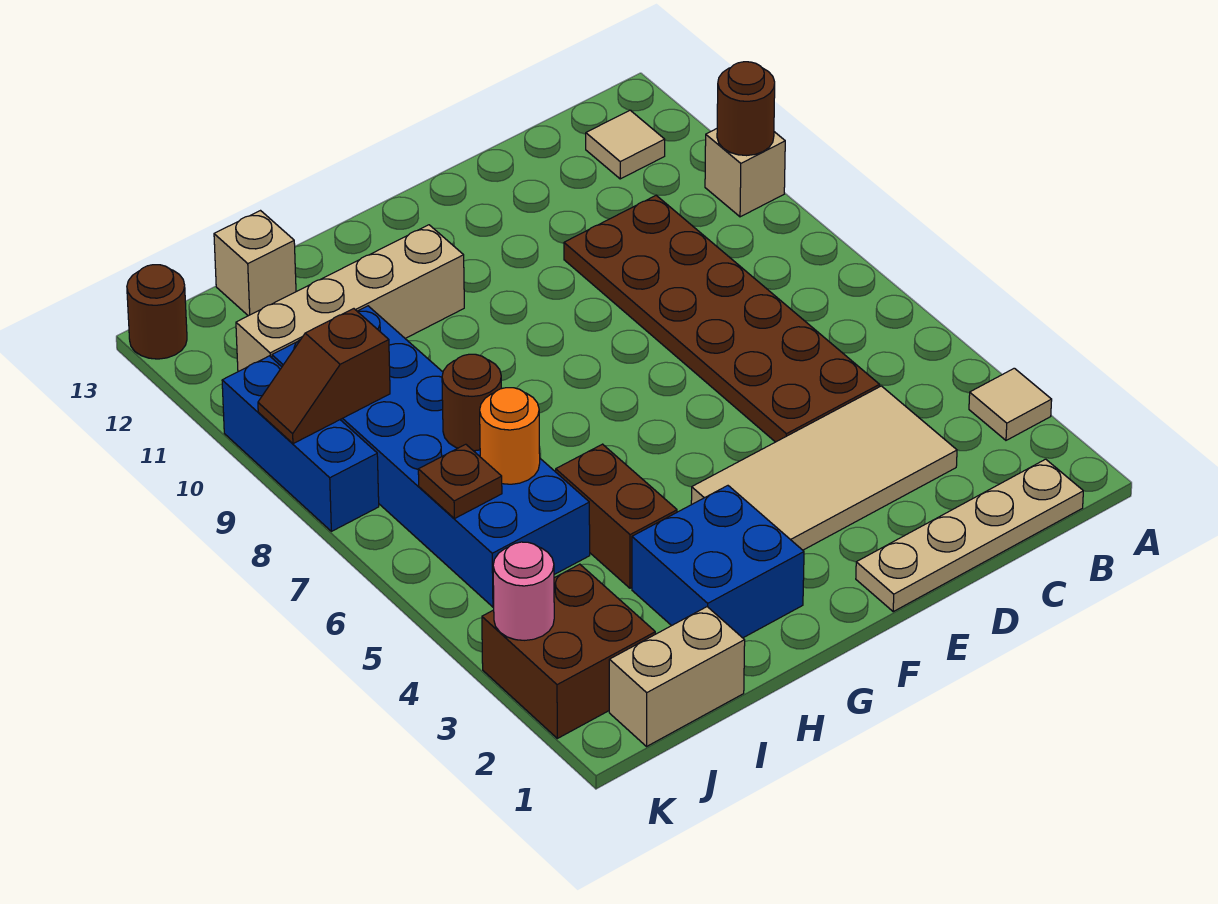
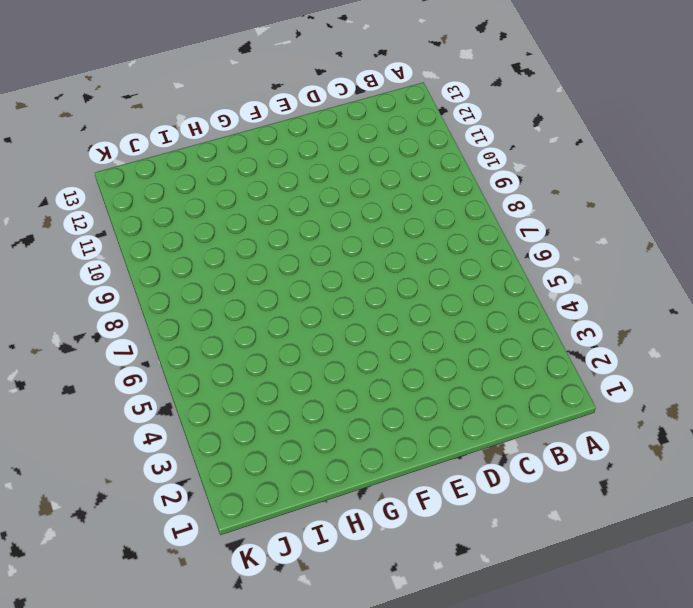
none -> tan 1x1 tile [969,368,1052,440]
none -> tan 1x1 brick [705,129,785,217]
none -> tan 1x4 plate [856,459,1083,612]

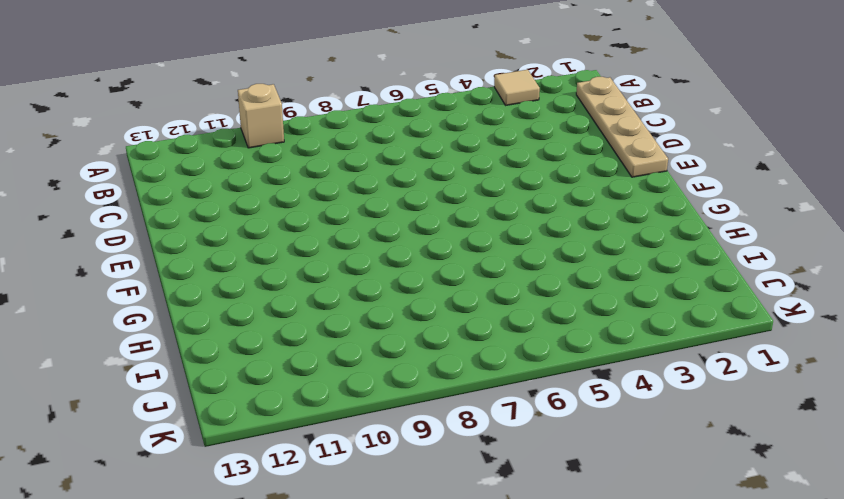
none -> tan 1x1 tile [586,110,665,179]
none -> tan 2x4 tile [691,386,957,550]
none -> brown 2x6 plate [564,196,880,442]

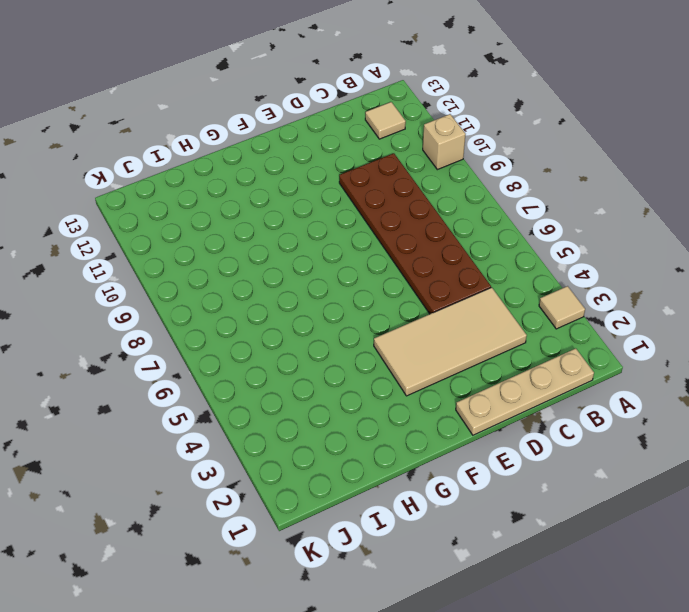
none -> blue 2x2 brick [632,486,804,638]
none -> tan 1x4 brick [236,225,464,372]
none -> brown 1x2 brick [556,444,677,588]

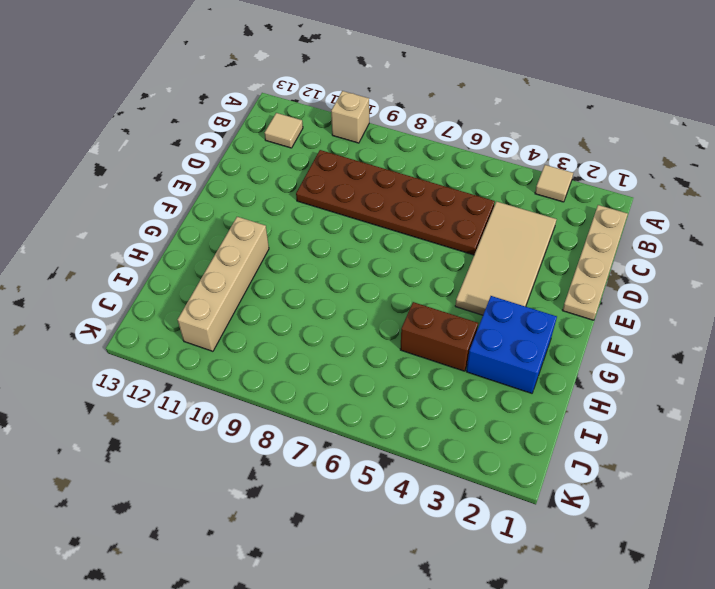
none -> tan 1x2 brick [609,607,745,746]
none -> blue 2x6 brick [272,306,590,607]
none -> tan 1x1 brick [214,211,296,316]

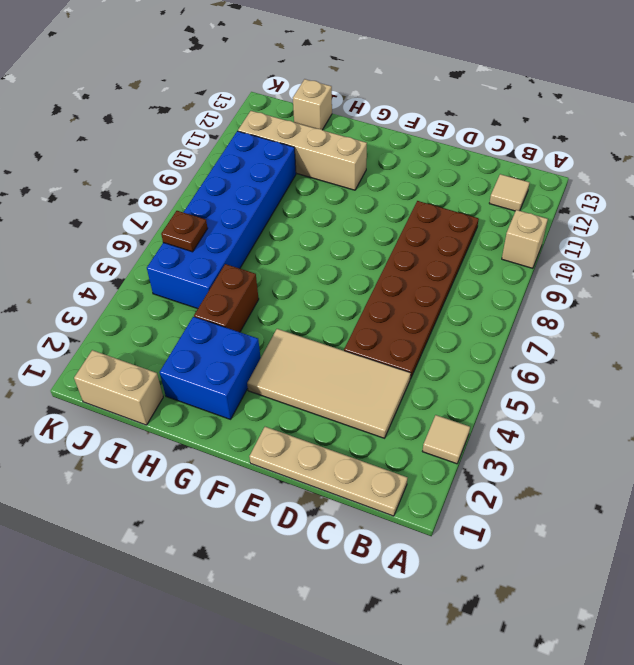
none -> brown 2x2 brick [482,564,655,738]
none -> blue 1x3 brick [222,356,379,531]
none -> brown 1x1 round brick [127,265,187,359]

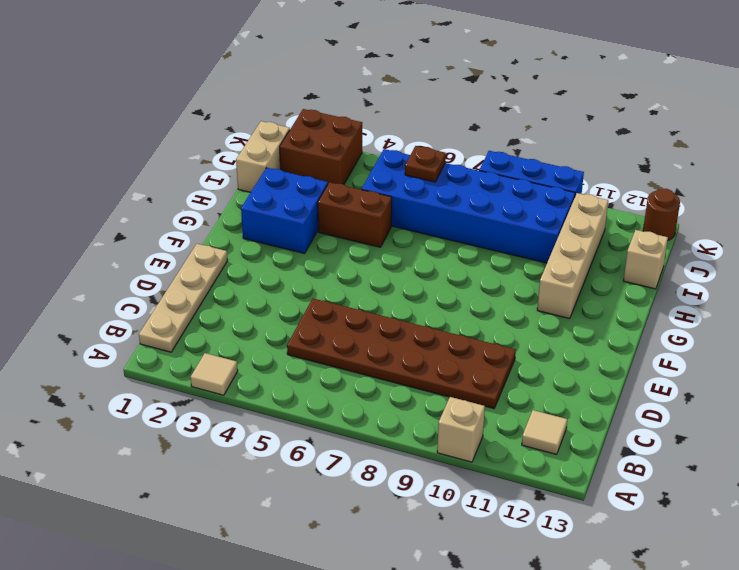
none -> tan 2x4 tile [691,386,957,550]
none -> brown 1x1 round brick [717,62,775,156]
none -> orange 1x1 round brick [480,388,540,484]

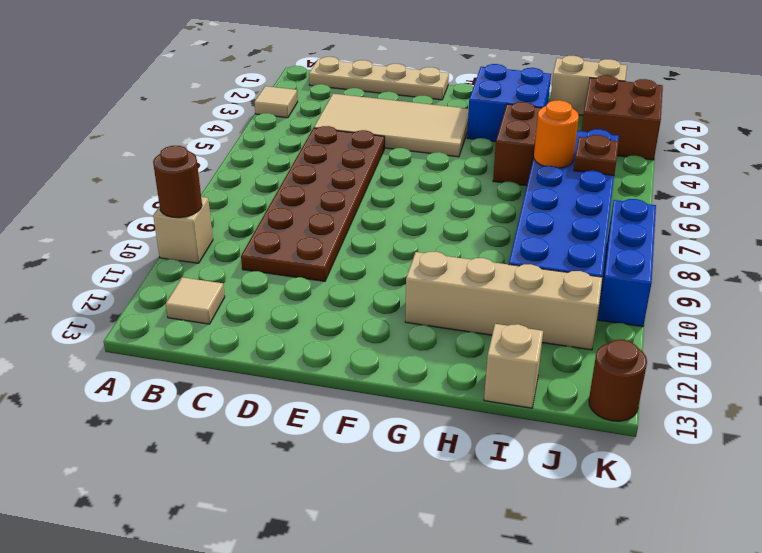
none -> brown 1x1 round brick [442,354,502,451]
none -> brown 1x2 slope [258,309,390,444]
none -> pink 1x1 round brick [493,542,554,640]

